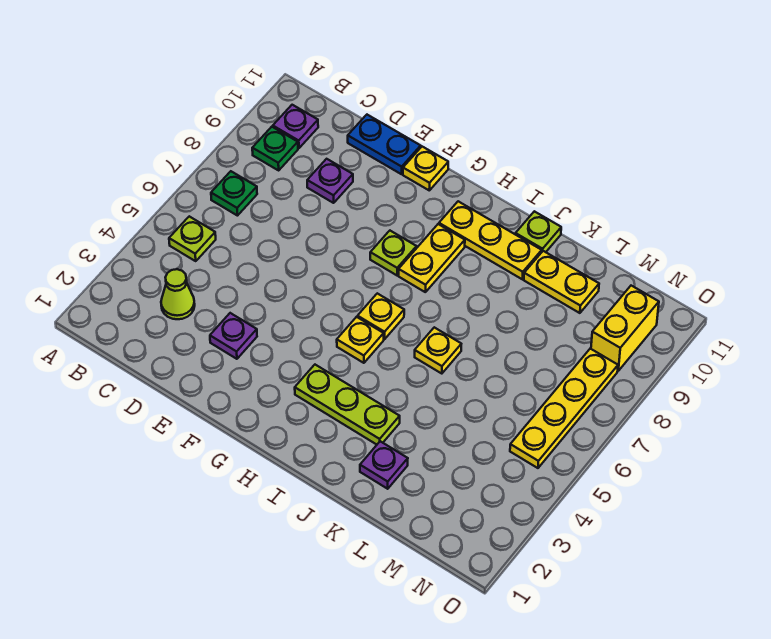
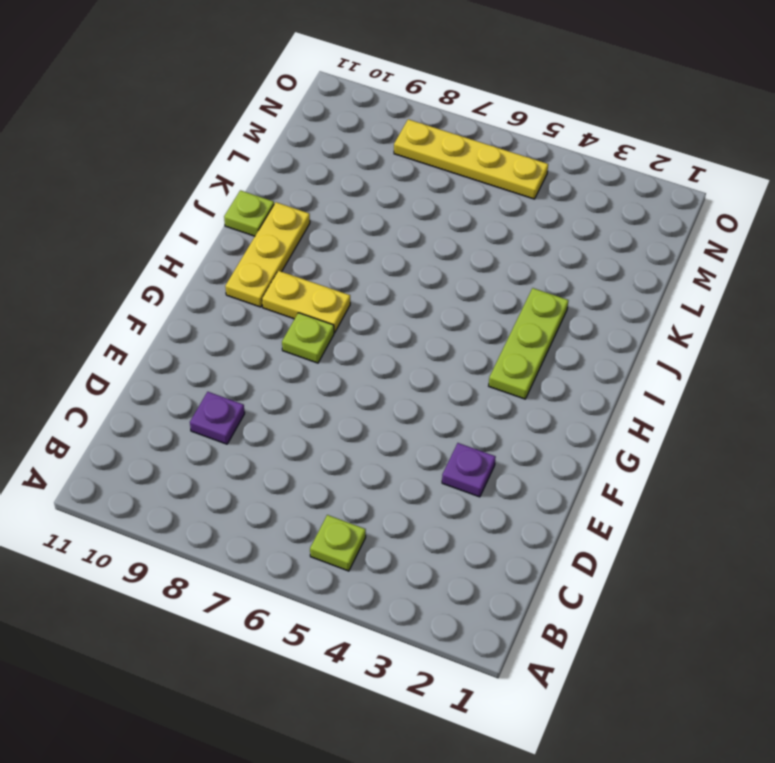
none -> green 1x1 plate [211,171,257,216]
none -> green 1x1 plate [252,127,298,170]
none -> purple 1x1 plate [273,105,318,148]

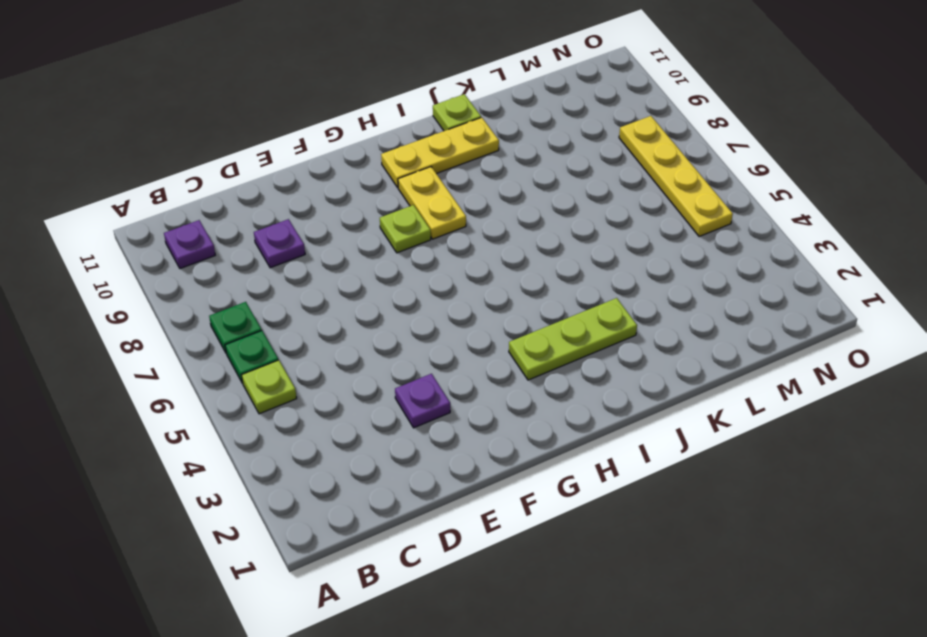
green 1x1 plate [225,331,278,383] -> green 1x1 plate moved to [252,127,298,170]
none -> lime 1x1 cone [161,269,195,319]
none -> blue 1x2 plate [348,115,421,174]
none -> yellow 1x1 plate [403,147,448,190]

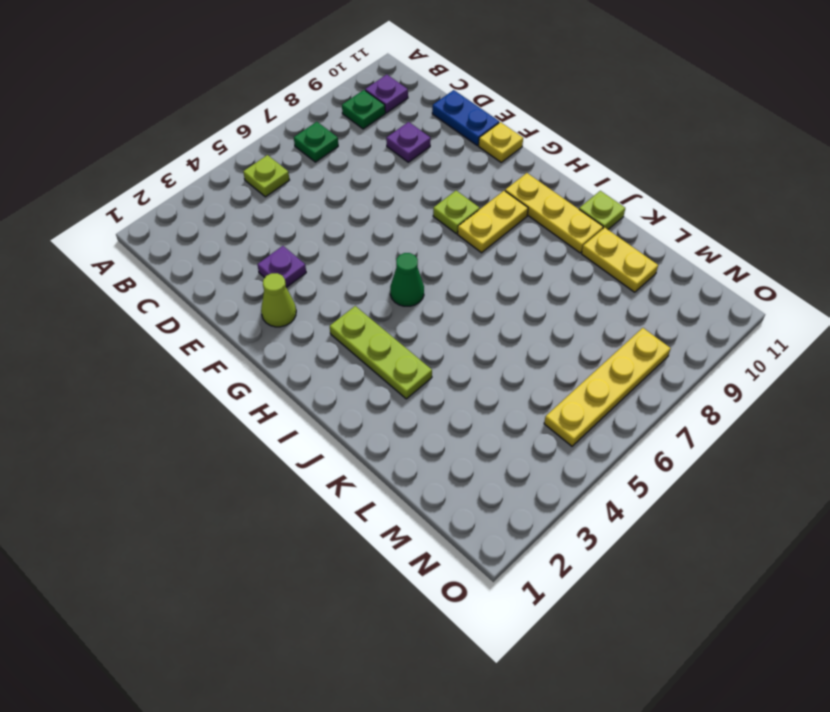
lime 1x1 cone [261,273,296,327] -> lime 1x1 cone moved to [161,269,195,319]
green 1x1 cone [390,253,424,306] -> yellow 1x1 plate [337,317,384,363]
none -> yellow 1x1 plate [358,293,404,339]
none -> yellow 1x1 plate [415,327,461,374]
none -> purple 1x1 plate [360,441,408,489]

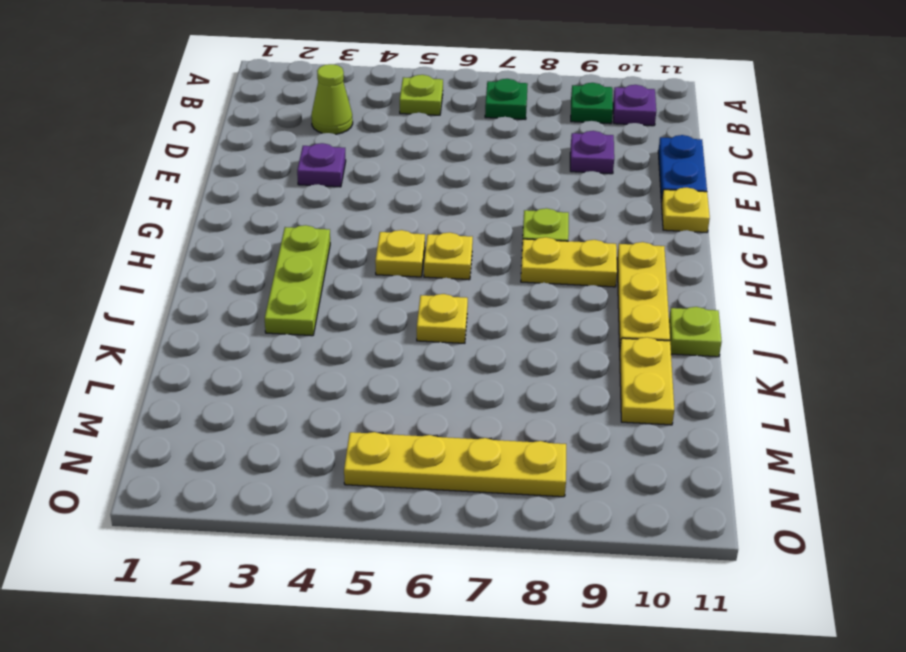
none -> purple 1x1 plate [360,441,408,489]
none -> yellow 1x2 brick [591,286,659,371]

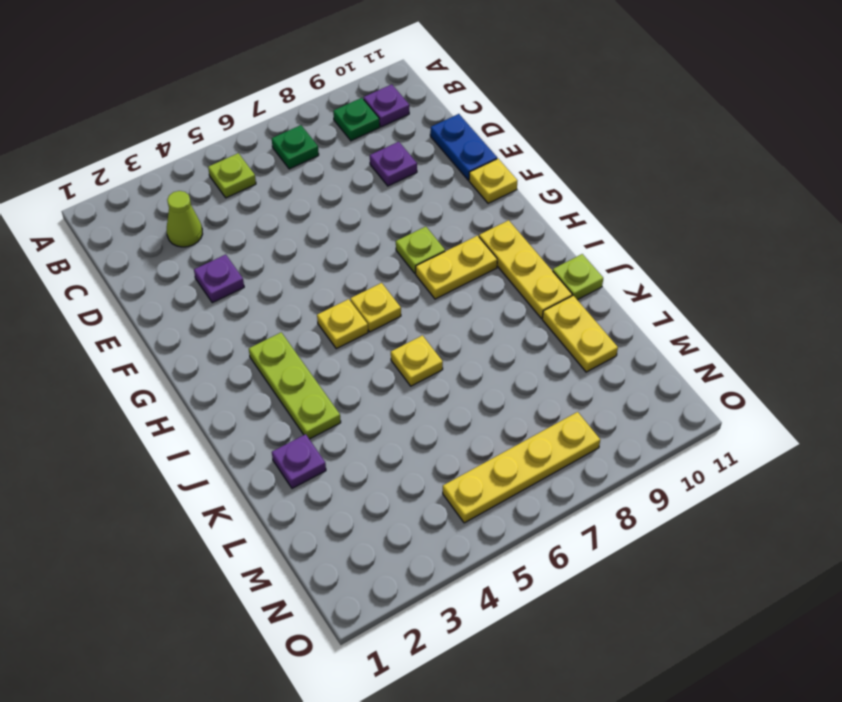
none -> yellow 1x2 brick [591,286,659,371]

